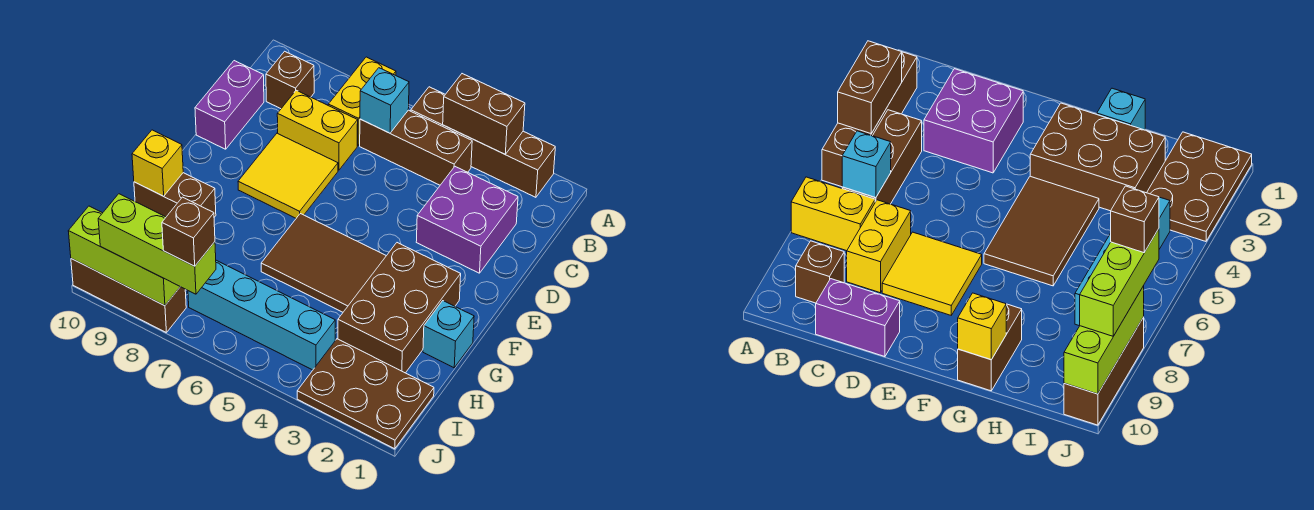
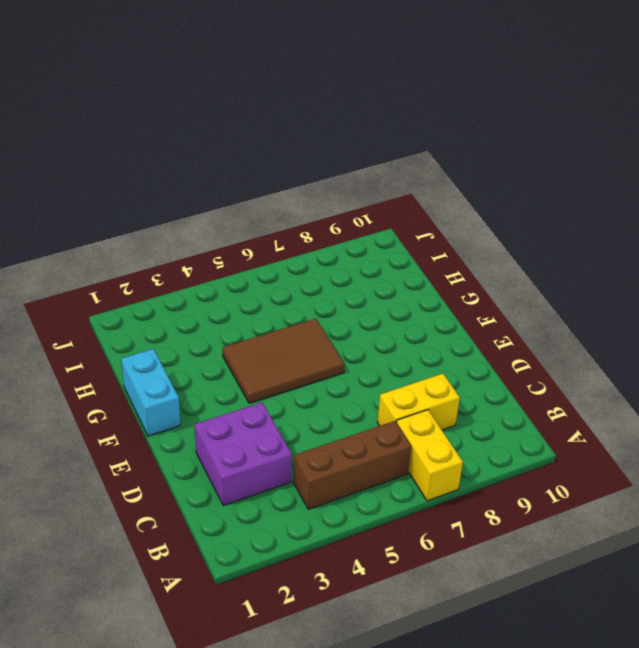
cyan 1x2 brick [121,349,180,436] -> cyan 1x1 brick [423,301,474,368]
none -> brown 1x4 brick [411,87,555,197]
none -> brown 1x1 brick [266,51,314,109]
none -> purple 1x2 brick [195,61,264,149]

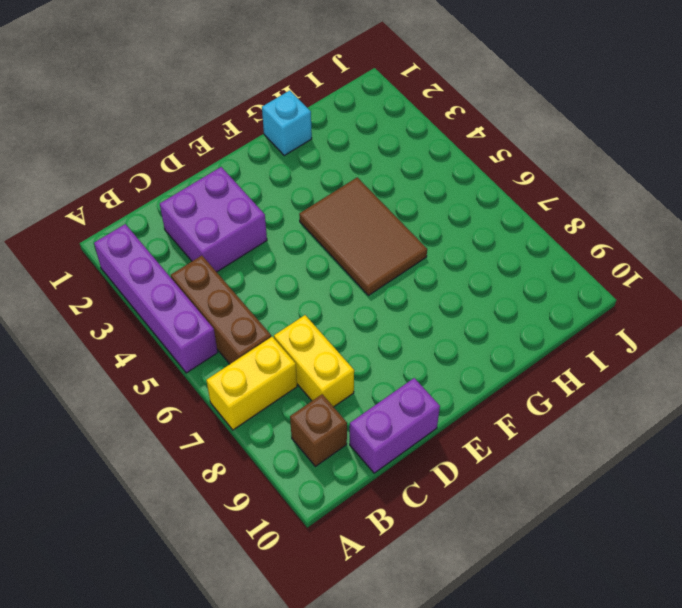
purple 1x4 brick [94,224,218,373] -> brown 1x4 brick [411,87,555,197]
none -> yellow 2x2 tile [238,133,338,218]
none -> brown 2x3 brick [338,243,461,373]
none -> brown 1x2 brick [134,173,216,217]

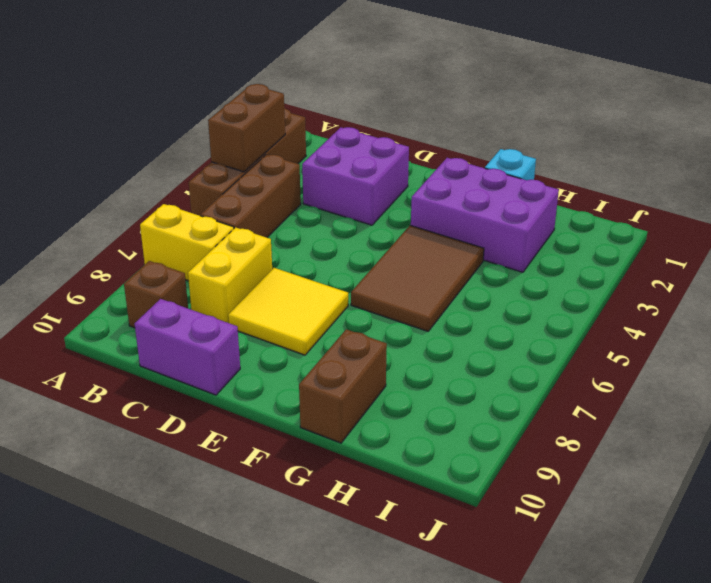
purple 2x3 brick [411,158,559,272] -> brown 2x3 brick [338,243,461,373]
none -> brown 2x3 plate [297,339,434,449]
none -> cyan 1x4 brick [188,260,335,370]
none -> brown 1x3 brick [71,259,186,332]

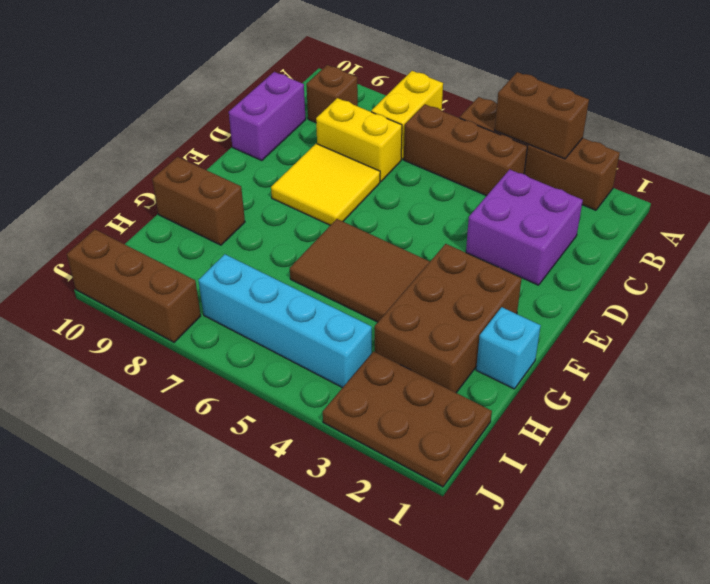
none -> cyan 1x1 brick [360,68,409,133]
none -> yellow 1x1 brick [132,130,183,196]
none -> lime 1x3 brick [68,206,180,306]

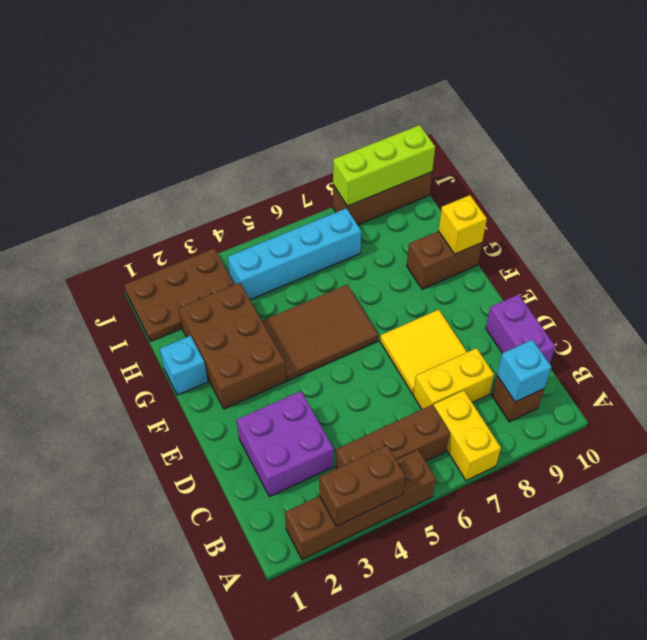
cyan 1x1 brick [497,340,551,402] -> cyan 1x1 brick moved to [360,68,409,133]
none -> lime 1x3 brick [98,194,216,294]
none -> brown 1x1 brick [162,197,215,266]

